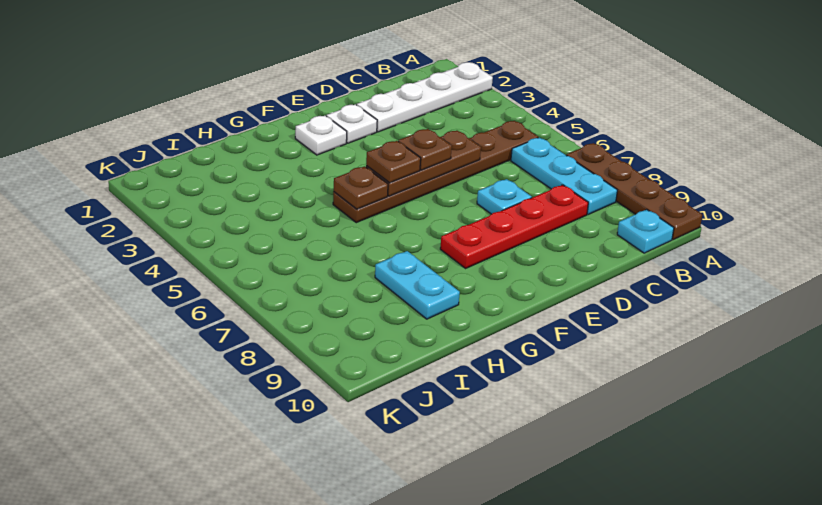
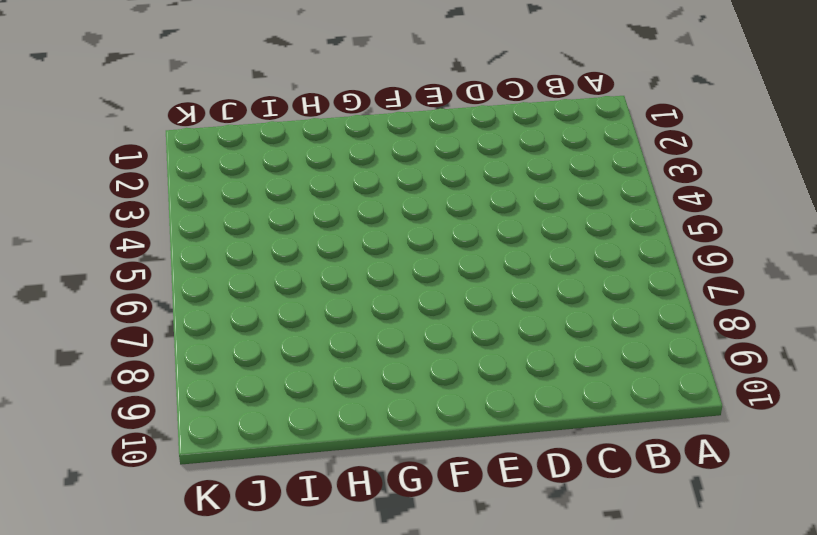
none -> white 1x4 plate [357,62,493,132]
none -> brown 1x4 plate [567,143,702,240]
none -> brown 1x6 plate [333,121,538,223]

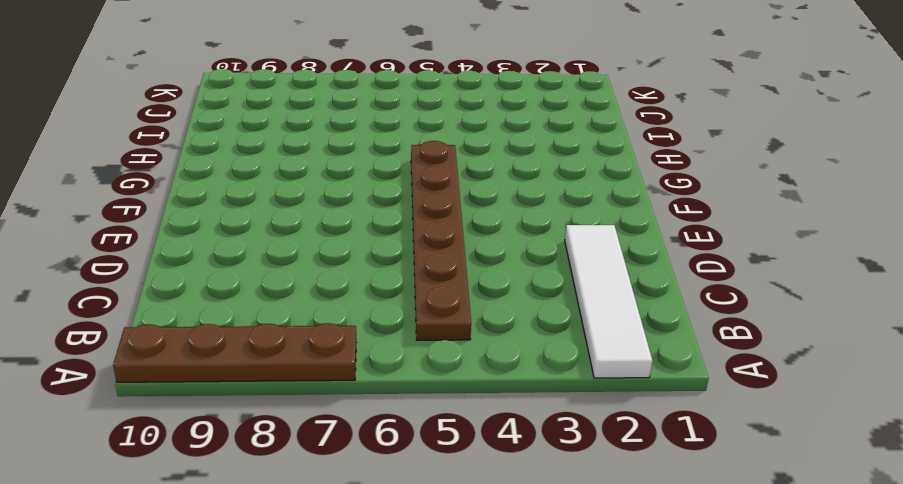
white 1x4 tile [565,225,652,378] -> white 1x4 plate [357,62,493,132]
none -> cyan 1x3 plate [511,138,617,214]
none -> cyan 1x1 plate [617,209,674,253]
none -> red 1x4 plate [440,185,588,268]

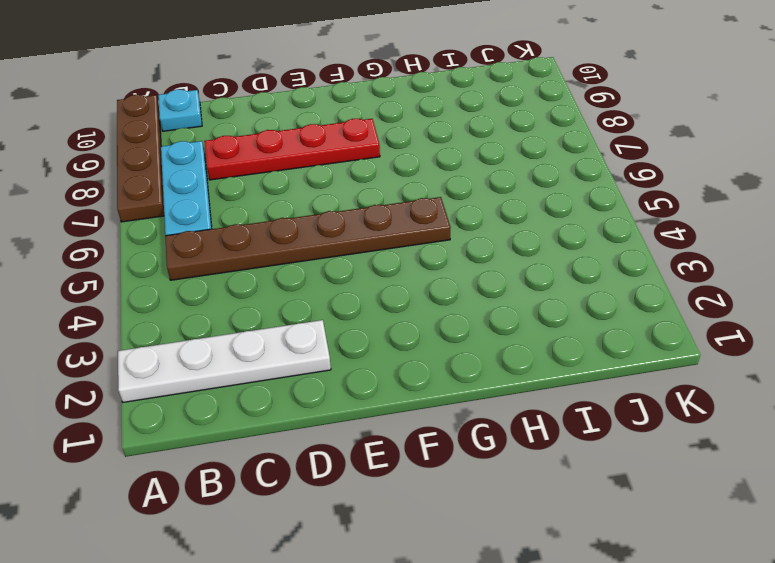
none -> cyan 1x1 plate [477,179,532,214]
none -> white 1x1 plate [326,104,377,143]
none -> white 1x1 plate [295,116,347,155]

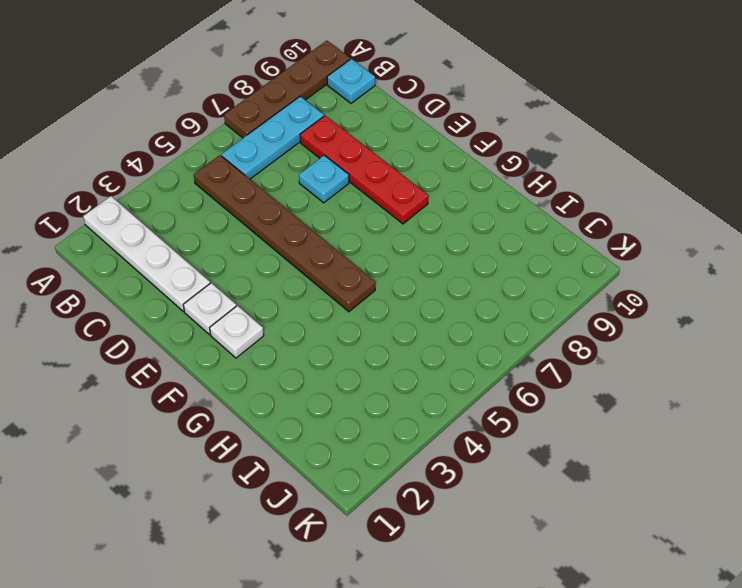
none -> cyan 1x2 plate [375,251,460,319]
none -> brown 1x3 plate [366,131,481,196]
none -> brown 1x1 plate [334,166,388,209]

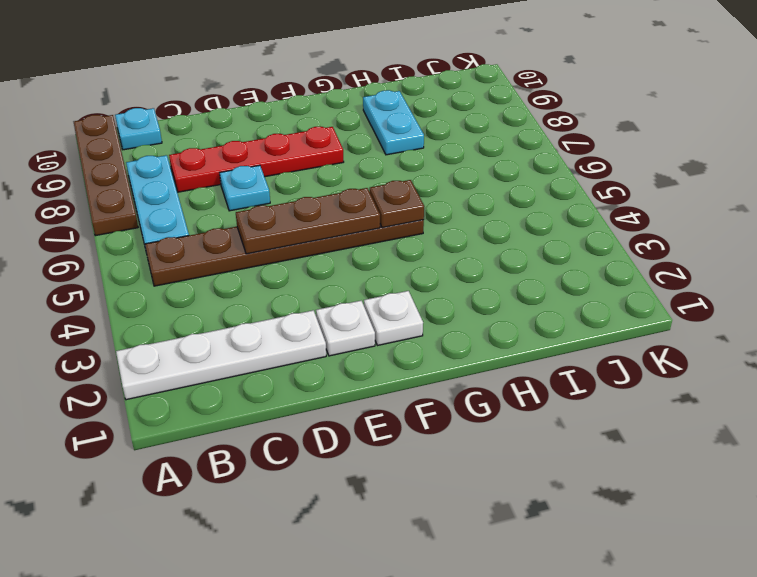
none -> brown 1x1 plate [398,129,452,170]
none -> brown 1x1 plate [366,141,421,183]

